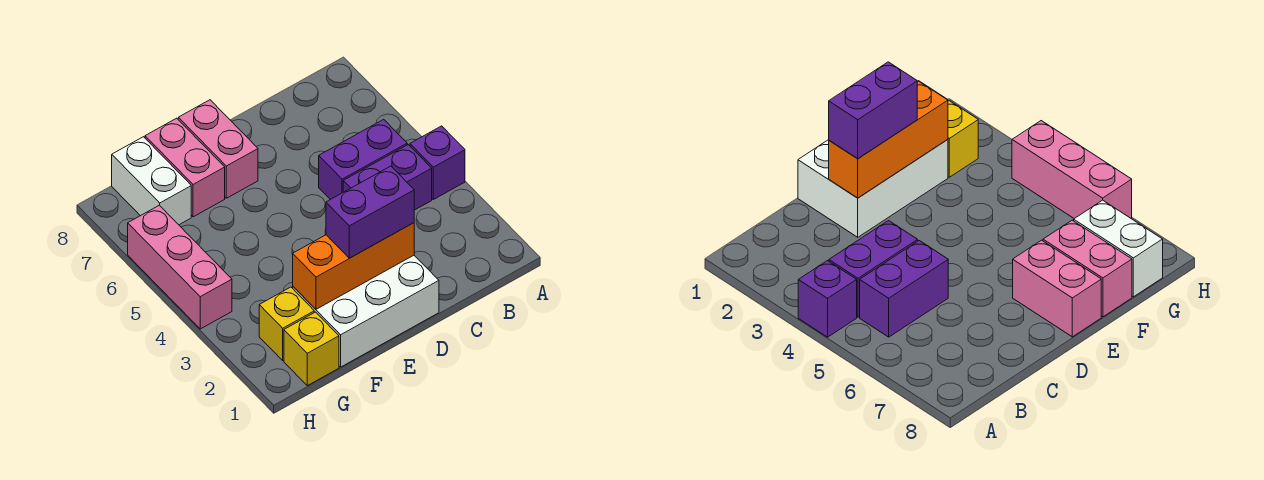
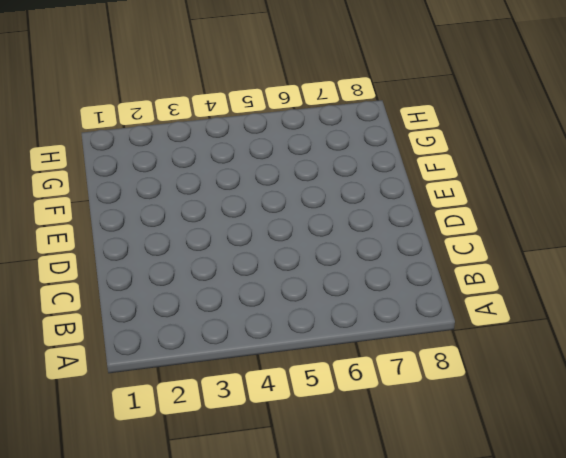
none -> purple 1x1 brick [410,126,465,199]
none -> purple 1x2 brick [343,145,432,210]
none -> purple 1x2 brick [319,119,407,200]

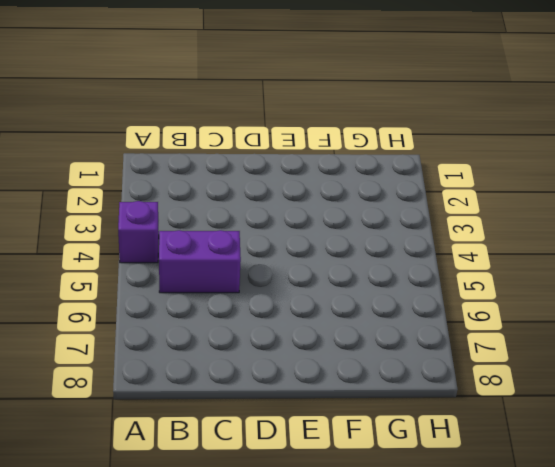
none -> purple 1x2 brick [343,145,432,210]
none -> white 2x3 brick [293,255,439,367]
none -> pink 1x2 brick [178,100,258,198]

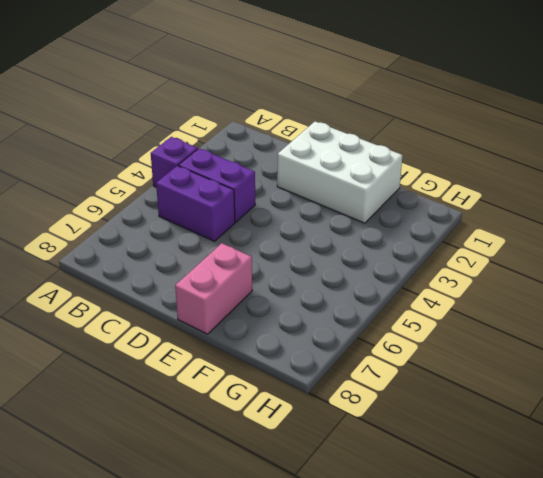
none -> pink 1x2 brick [145,118,225,217]
none -> yellow 1x1 brick [284,312,339,386]
none -> yellow 1x1 brick [259,287,314,360]

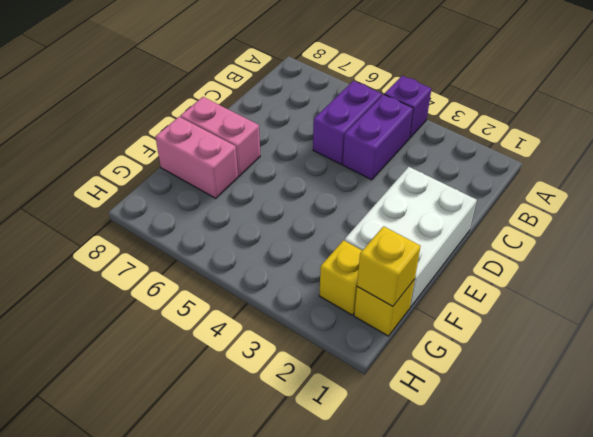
yellow 1x1 brick [357,226,421,307] -> none
none -> white 1x2 brick [112,137,191,225]
none -> pink 1x3 brick [128,205,232,329]
none -> orange 1x3 brick [293,223,414,309]

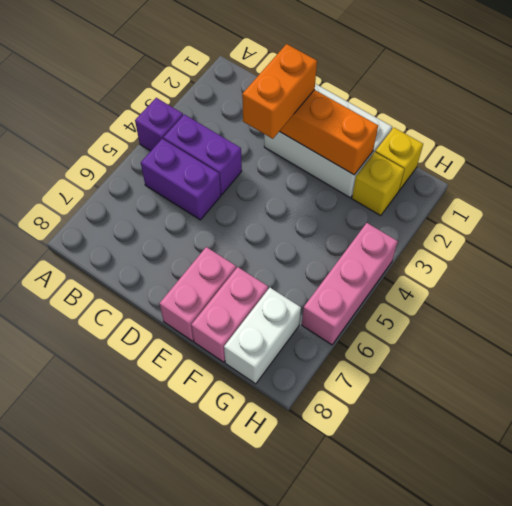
orange 1x2 brick [242,44,317,139] -> purple 1x2 brick [326,166,414,258]

